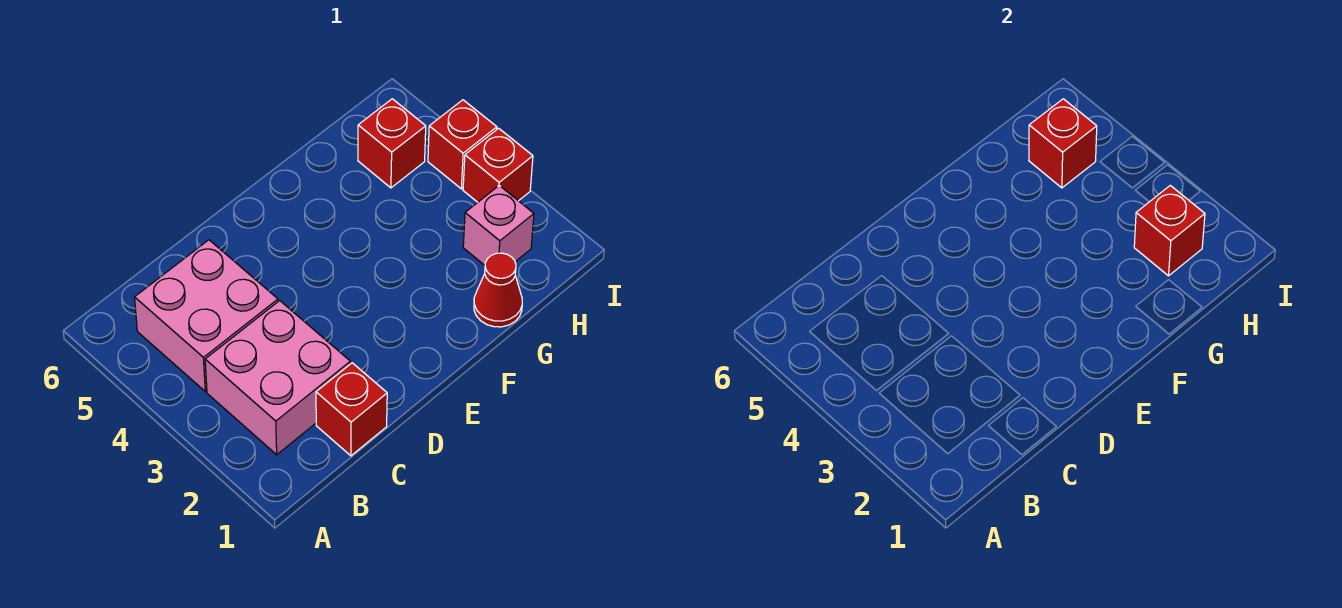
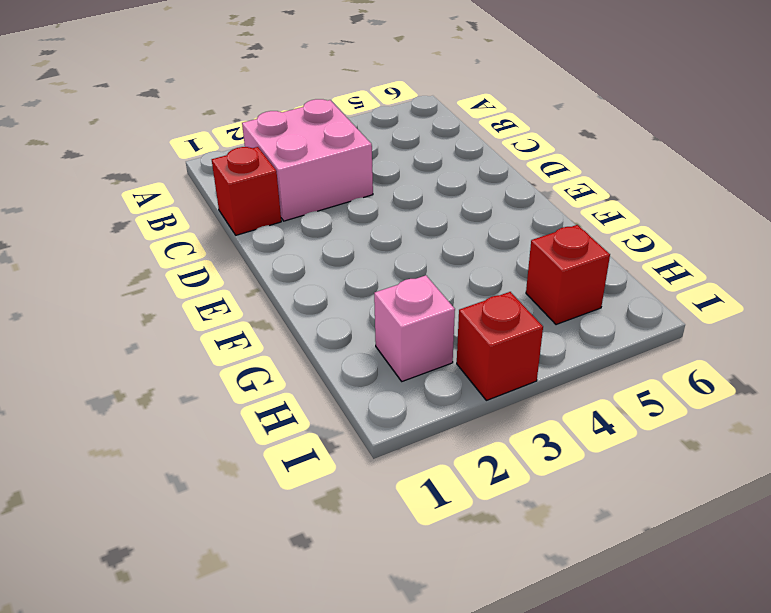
none -> pink 2x2 brick [135,240,278,391]
none -> red 1x1 cone [474,253,522,327]

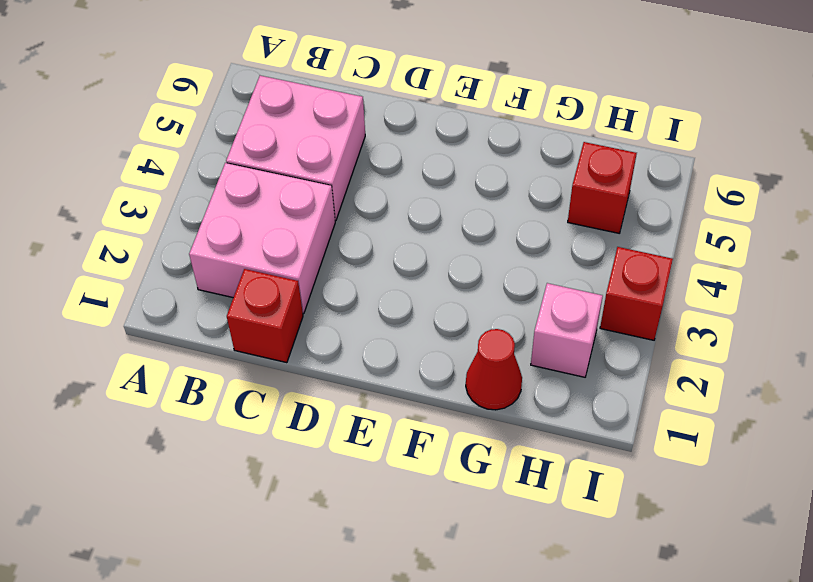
none -> red 1x1 brick [428,100,497,189]
none -> red 1x1 brick [1134,186,1205,276]

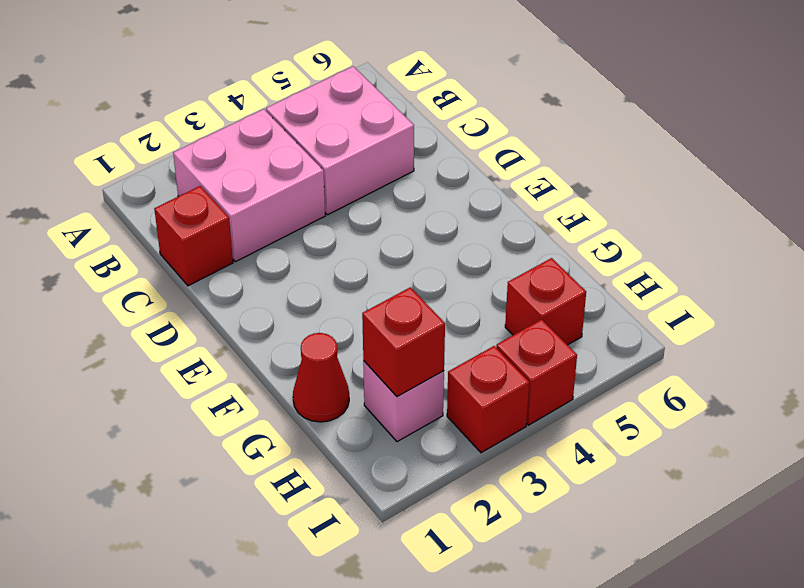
none -> red 1x1 brick [1029,99,1097,188]

